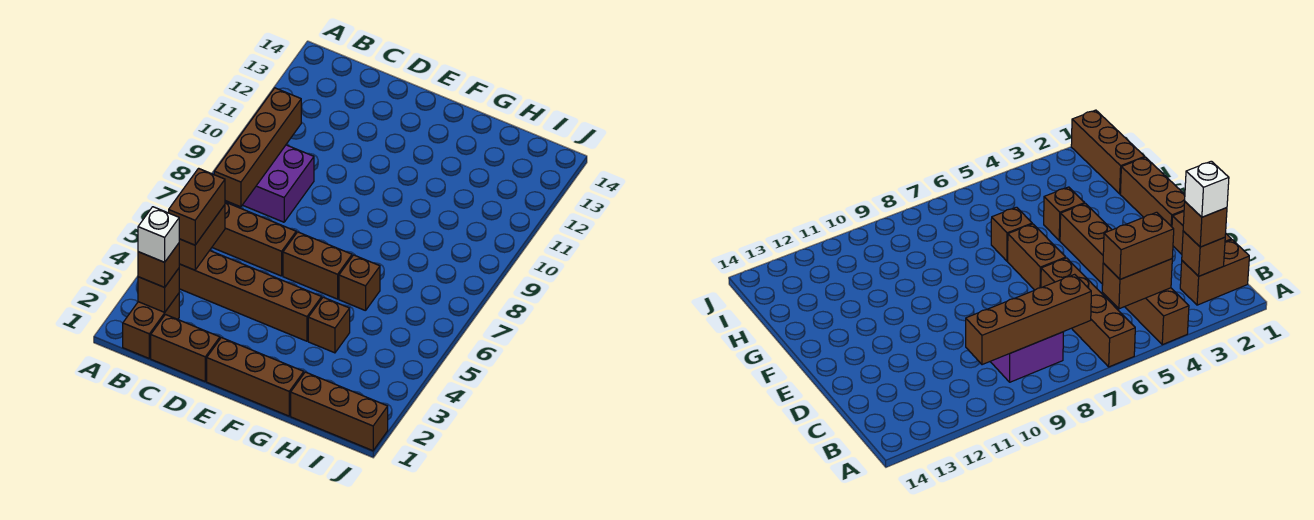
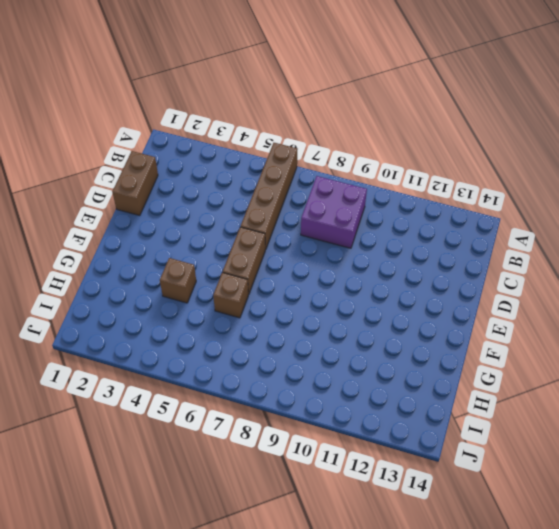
none -> brown 1x6 brick [179,251,322,341]
none -> brown 1x2 brick [123,294,179,358]
none -> brown 1x3 brick [207,338,304,416]

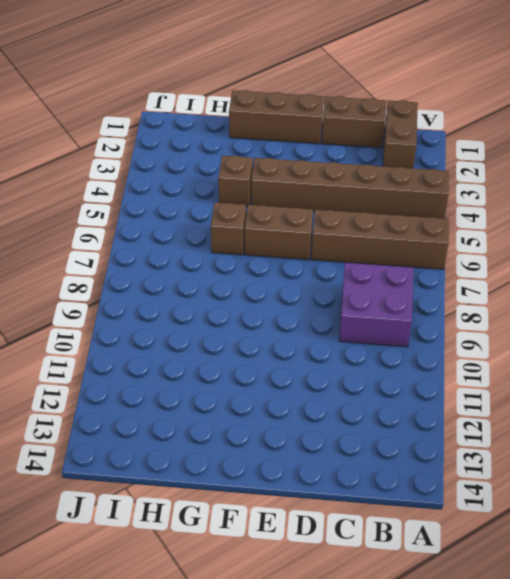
none -> brown 1x3 brick [291,372,388,451]
none -> brown 1x1 brick [138,269,179,312]
none -> brown 1x2 brick [179,205,225,270]

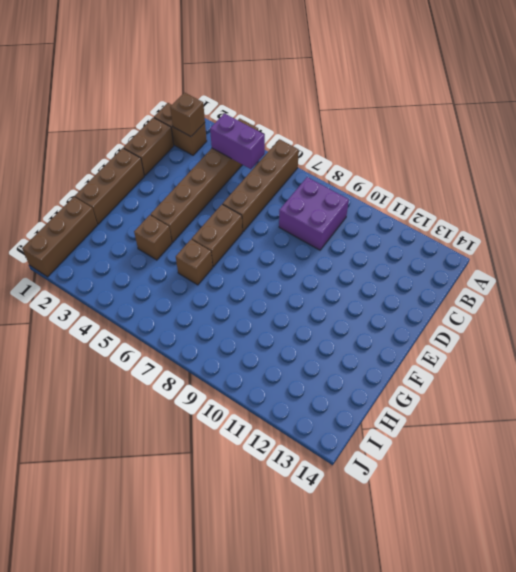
purple 1x2 brick [210,113,265,169] -> brown 1x2 brick [179,205,225,270]
none -> brown 1x4 brick [214,88,301,207]
none -> brown 1x1 brick [138,243,179,287]
none -> brown 1x2 brick [169,168,225,245]

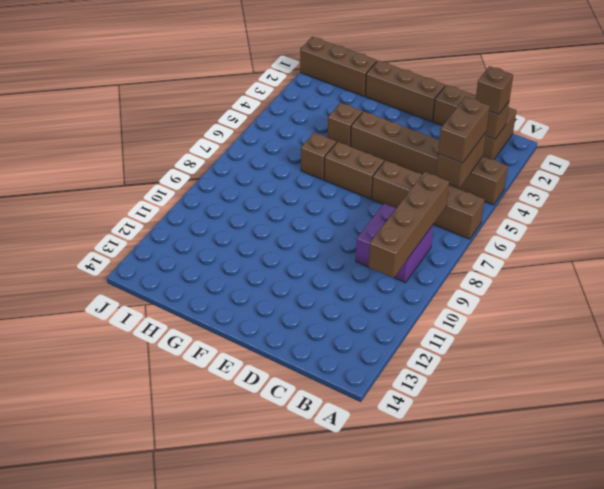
none -> white 1x1 brick [138,207,179,262]

